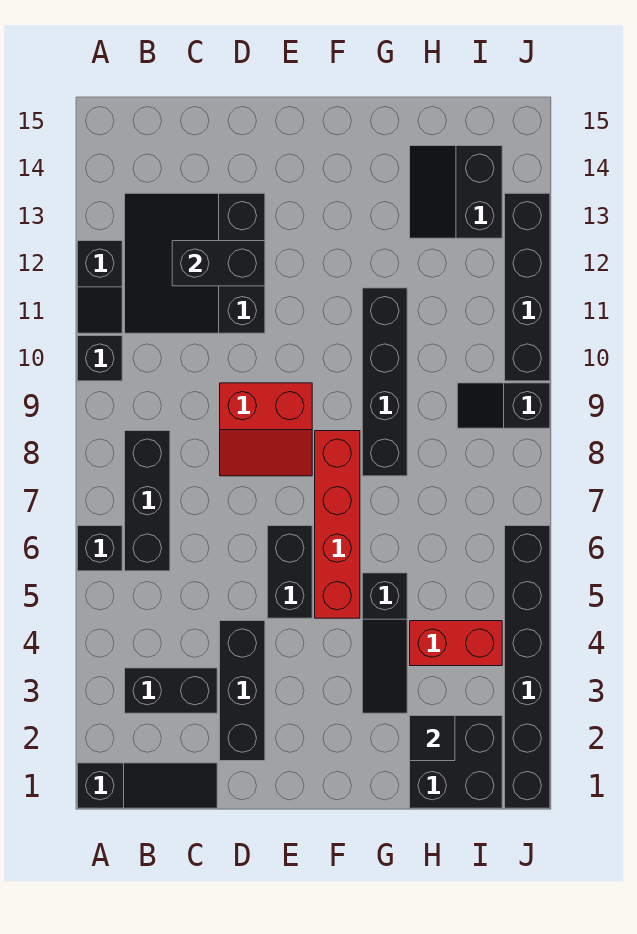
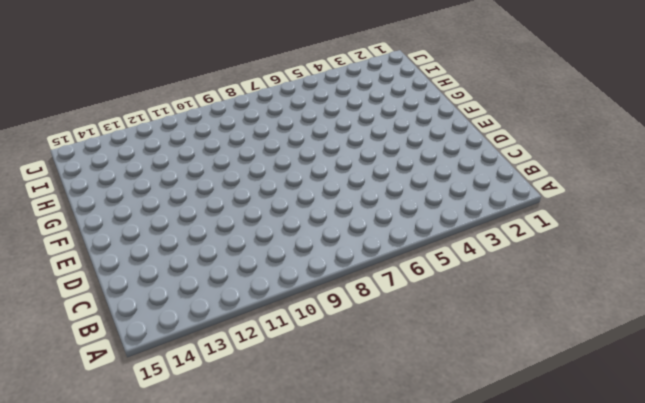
none -> black 1x3 slope [77,763,217,808]
none -> black 1x1 brick [77,526,122,571]
none -> black 1x1 brick [77,336,122,381]

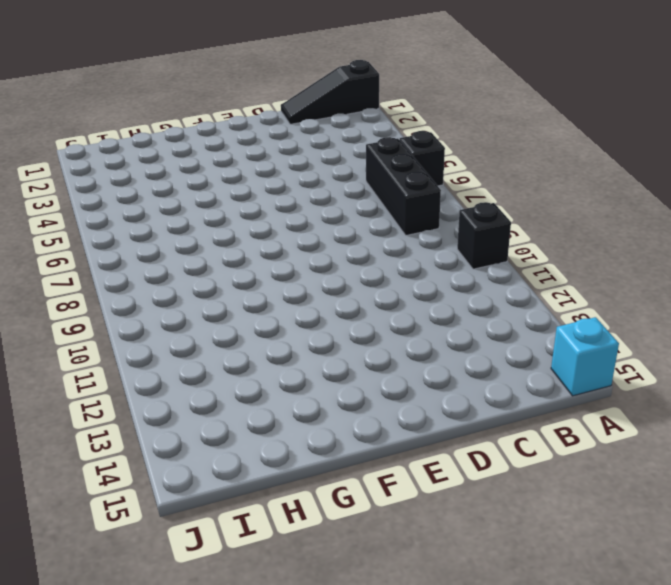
cyan 1x1 brick [551,317,619,396] -> none
none -> black 1x2 slope [77,241,122,333]
none -> black 1x2 brick [125,668,217,713]
none -> black 3x3 slope [125,193,265,333]

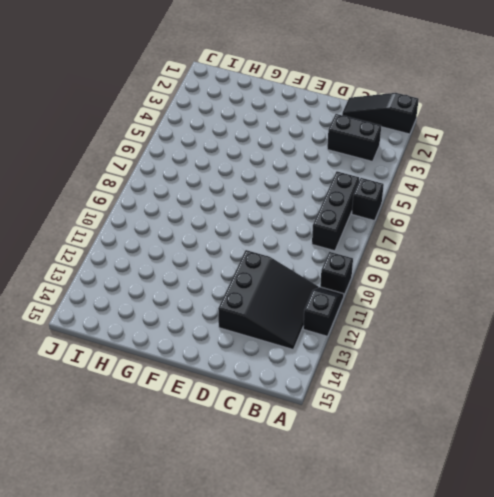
none -> black 1x3 brick [220,621,265,761]
none -> red 2x2 slope [220,383,312,476]
none -> black 1x2 brick [267,526,312,618]

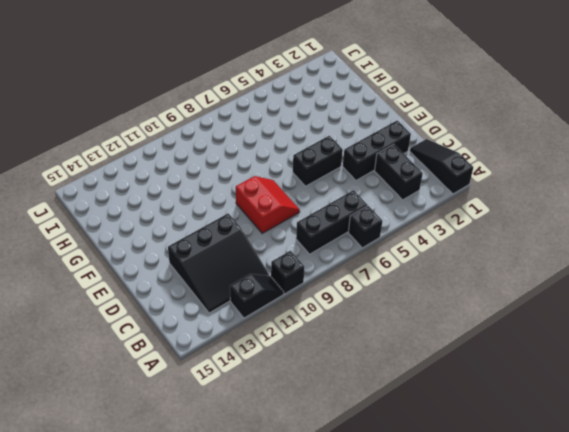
none -> red 1x4 brick [315,431,360,618]
none -> black 1x3 slope [362,573,407,713]
none -> black 1x4 brick [362,288,407,476]

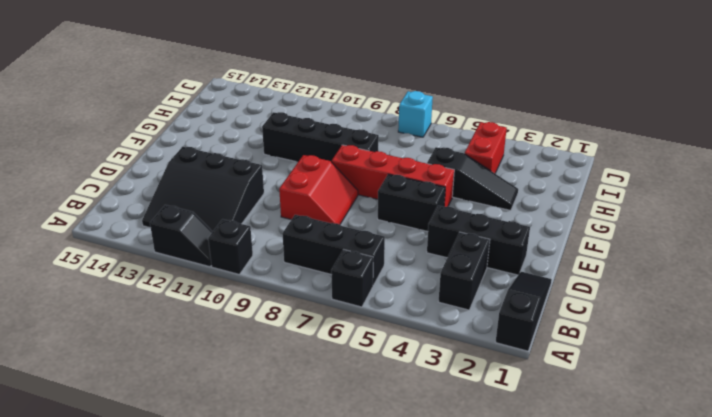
cyan 1x1 brick [398,91,433,137] -> none
none -> black 2x2 brick [410,716,502,808]
none -> black 2x2 slope [410,146,502,238]
none -> black 1x2 slope [457,383,550,428]

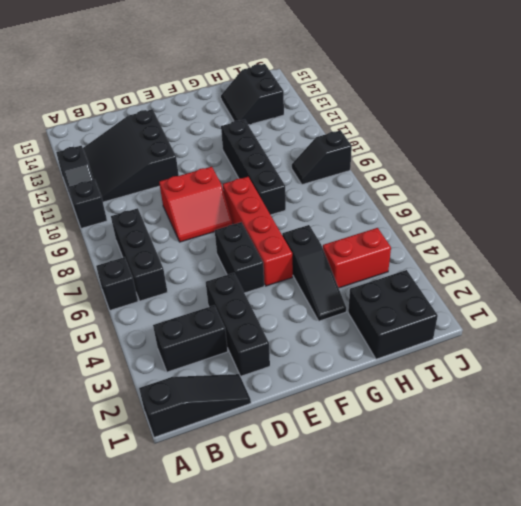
none -> black 1x6 brick [505,526,550,808]
none -> black 1x4 brick [505,193,550,381]
none -> black 1x2 brick [172,241,265,286]

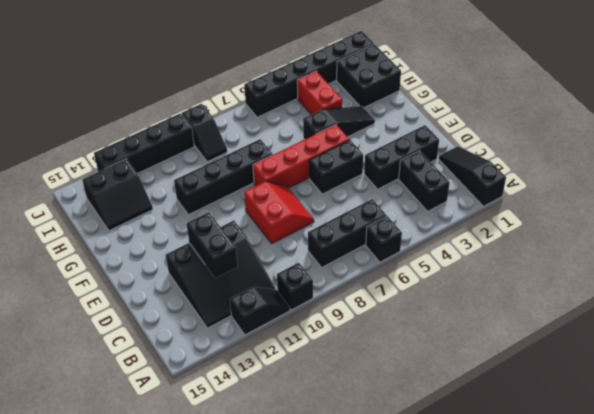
none -> black 1x1 tile [410,716,455,761]

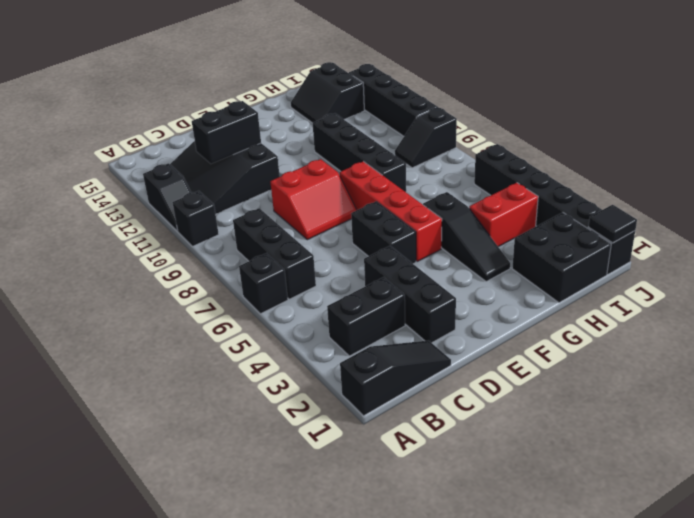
black 1x1 tile [589,205,637,243] -> black 1x1 tile moved to [410,716,455,761]

